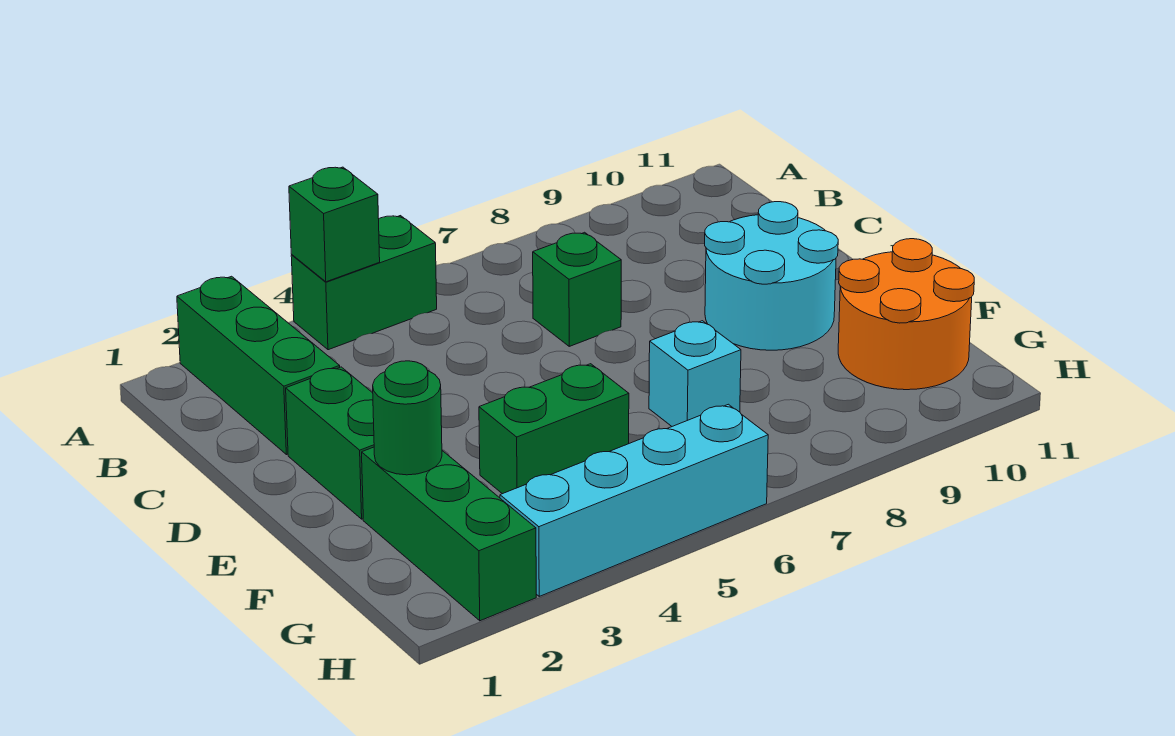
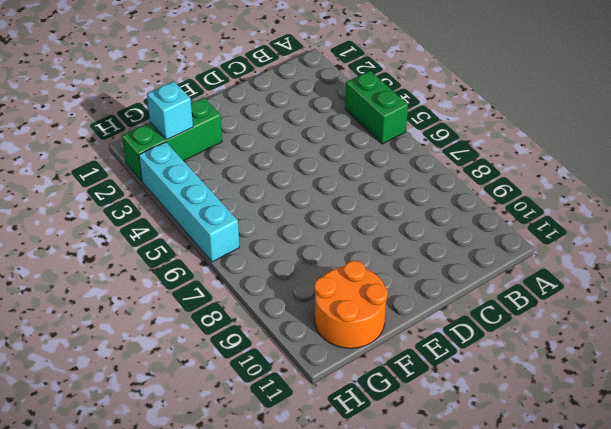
cyan 1x1 brick [147,81,193,140] -> cyan 1x1 brick moved to [649,321,741,426]
none -> green 1x3 brick [177,276,340,455]
none -> green 1x1 brick [533,232,621,346]
none -> green 1x2 brick [286,367,374,519]

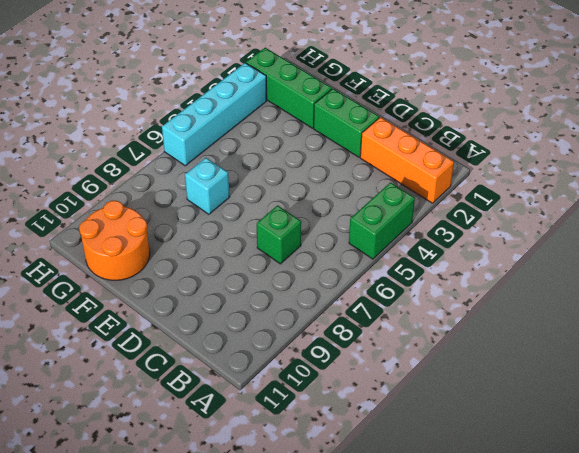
orange 1x3 brick [360,117,454,203] -> green 1x3 brick [177,276,340,455]
none -> cyan 2x2 round brick [705,202,838,350]
none -> green 1x2 brick [479,364,629,494]
none -> green 1x1 brick [289,167,380,282]

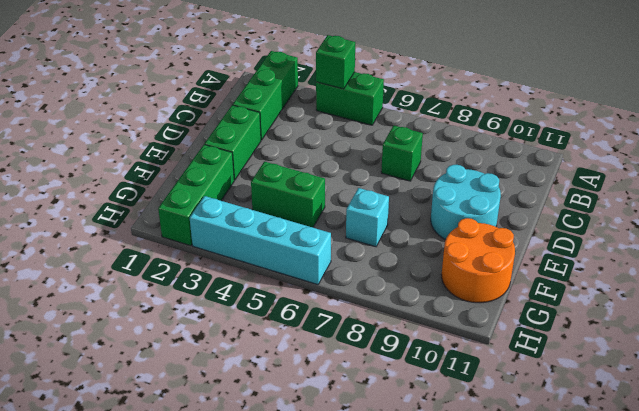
none -> green 1x1 round brick [373,361,442,475]

